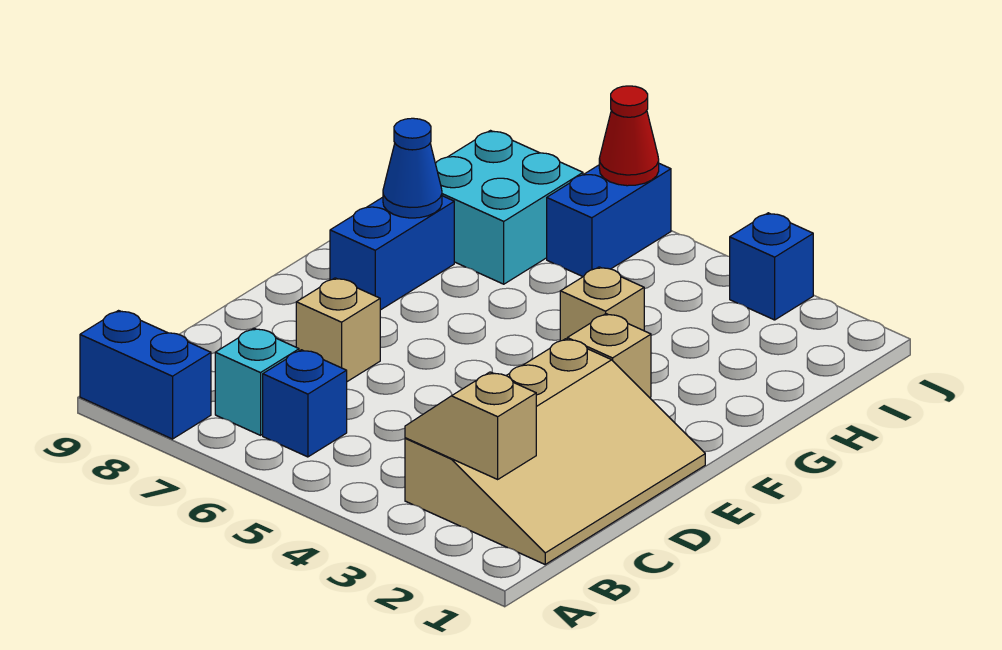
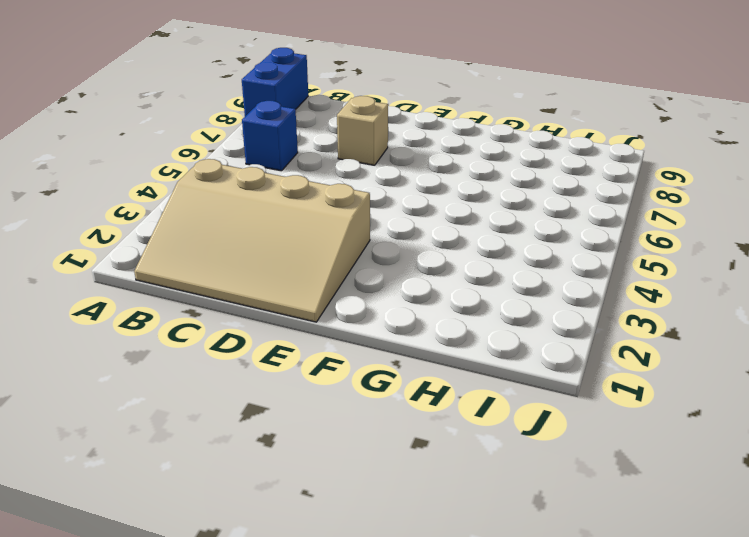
none -> cyan 1x1 brick [215,328,299,435]
none -> tan 1x1 brick [567,314,651,398]
none -> blue 1x2 brick [330,196,454,310]

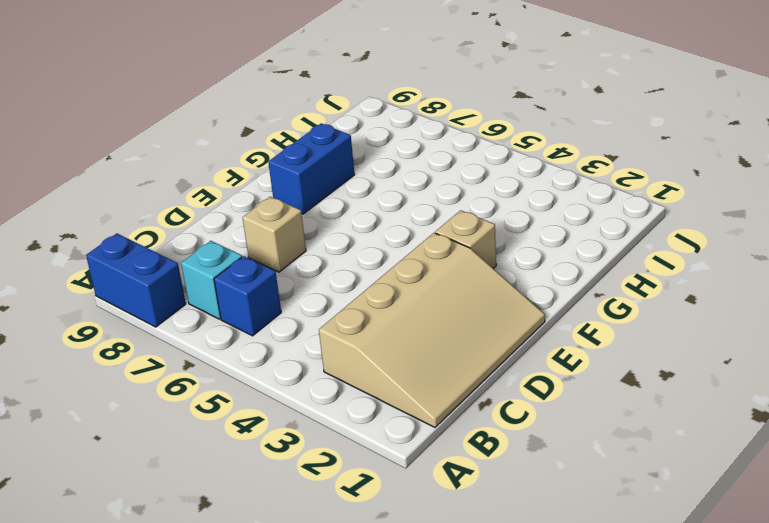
none -> tan 1x1 brick [560,267,644,341]
none -> cyan 2x2 brick [435,131,583,284]
none -> blue 1x2 brick [547,164,671,277]

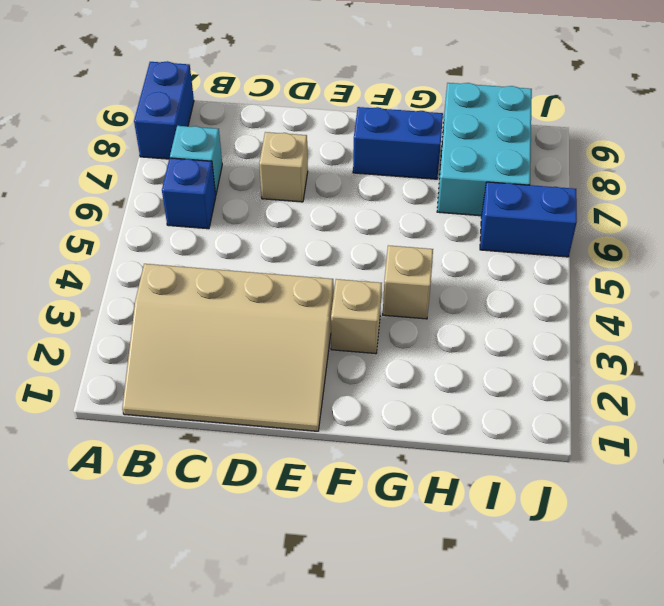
cyan 2x3 brick [437,83,532,216] -> cyan 2x2 brick [435,131,583,284]
none -> blue 1x1 brick [730,213,813,320]
none -> tan 1x2 slope [405,372,536,479]
none -> blue 1x1 cone [383,118,442,218]

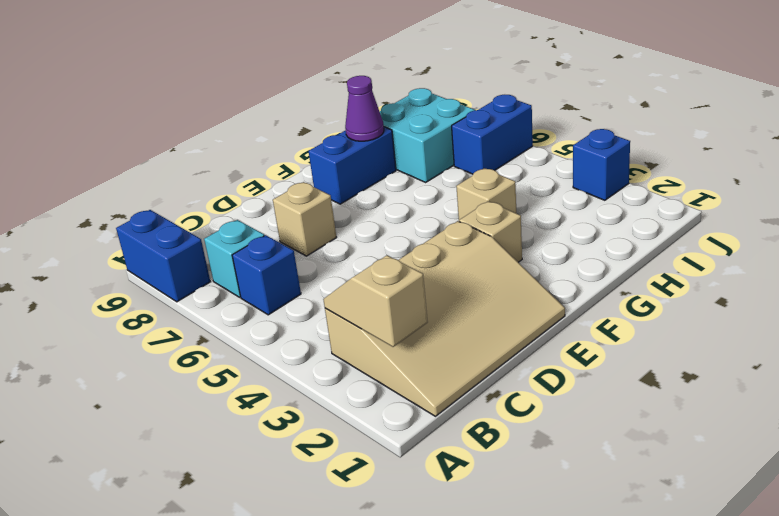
purple 1x1 cone [345,76,384,141] -> blue 1x1 cone [383,118,442,218]
none -> red 1x1 cone [599,86,659,186]

